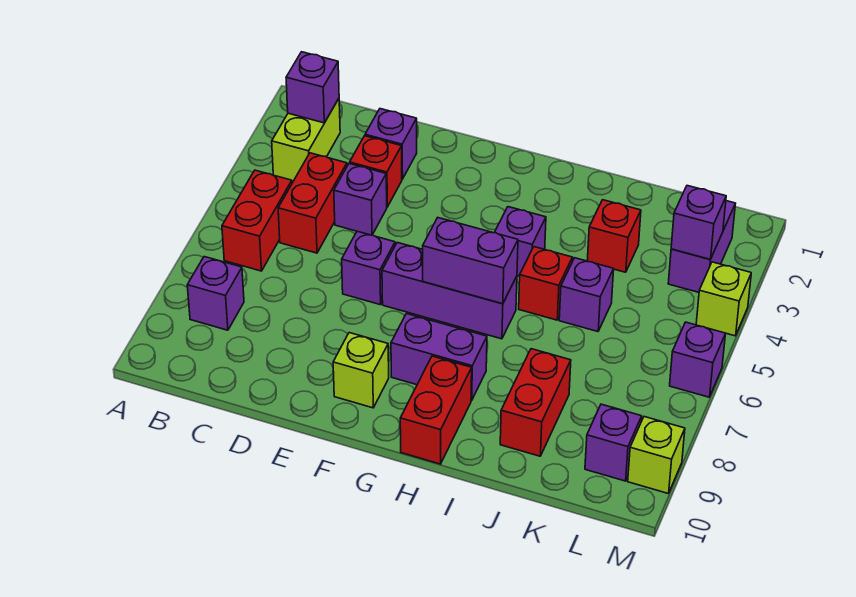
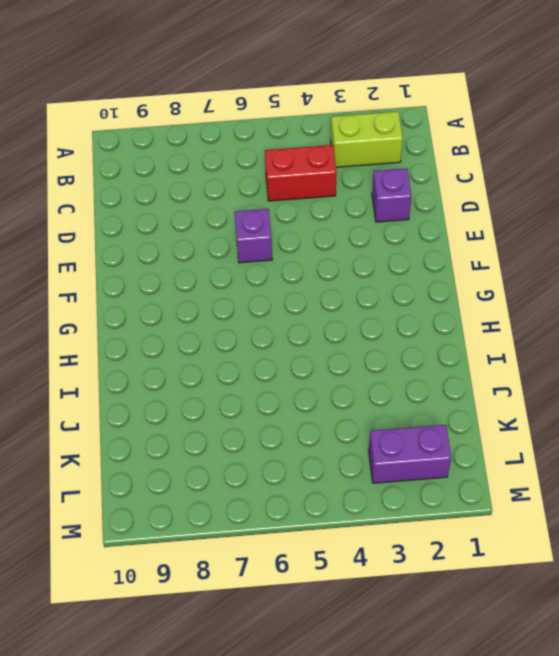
none -> red 1x2 brick [222,170,292,271]
none -> purple 1x1 brick [187,257,244,330]
none -> red 1x1 brick [350,136,402,207]

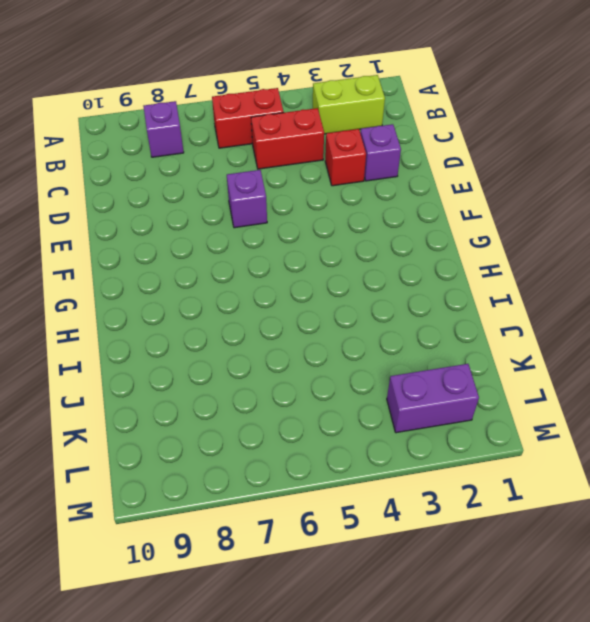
none -> purple 1x1 brick [334,163,387,235]
none -> purple 1x3 brick [382,242,517,339]
none -> lime 1x1 brick [333,333,389,408]

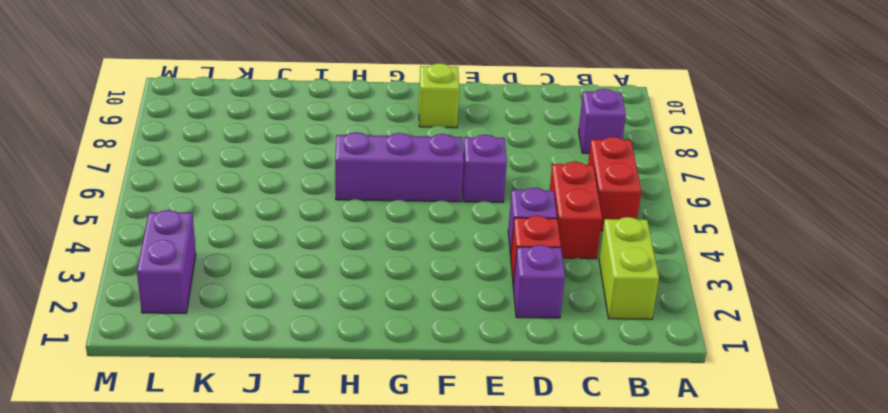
none -> purple 1x2 brick [391,314,487,400]
none -> purple 1x1 brick [494,207,546,276]
none -> red 1x2 brick [400,356,472,464]

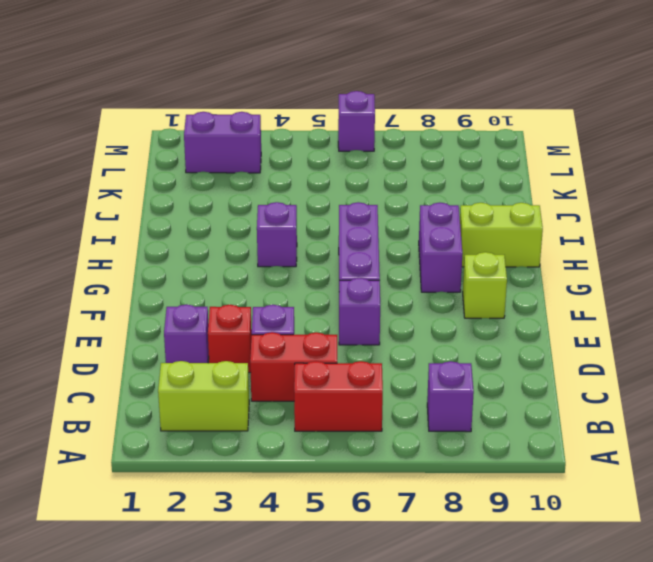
lime 1x2 brick [460,203,543,267] -> red 1x2 brick [400,356,472,464]
none -> red 1x1 brick [519,247,572,320]
none -> red 1x1 brick [587,200,641,272]
none -> purple 1x1 brick [559,258,614,332]

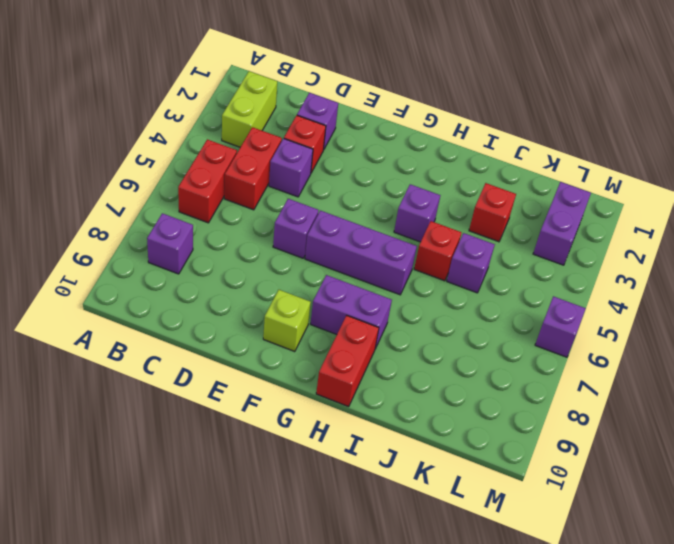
none -> red 1x2 brick [500,349,571,456]
none -> purple 1x1 brick [585,404,642,481]
none -> lime 1x1 brick [696,262,751,336]

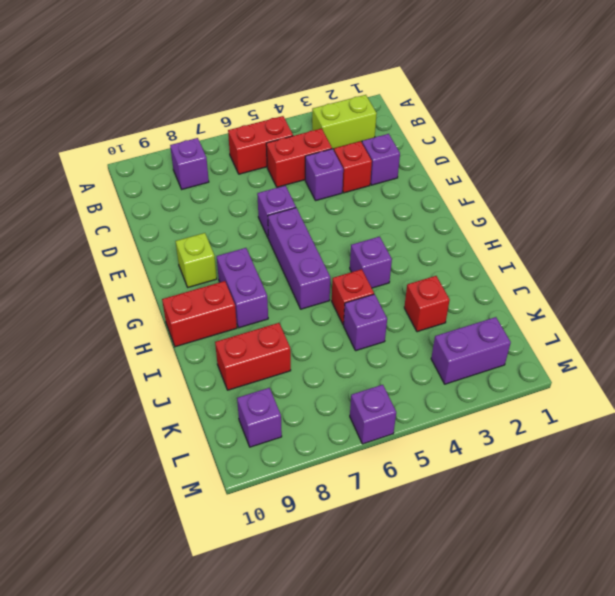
none -> lime 1x1 brick [696,262,751,336]
none -> lime 1x1 brick [628,417,685,494]
none -> purple 1x1 brick [286,52,339,123]

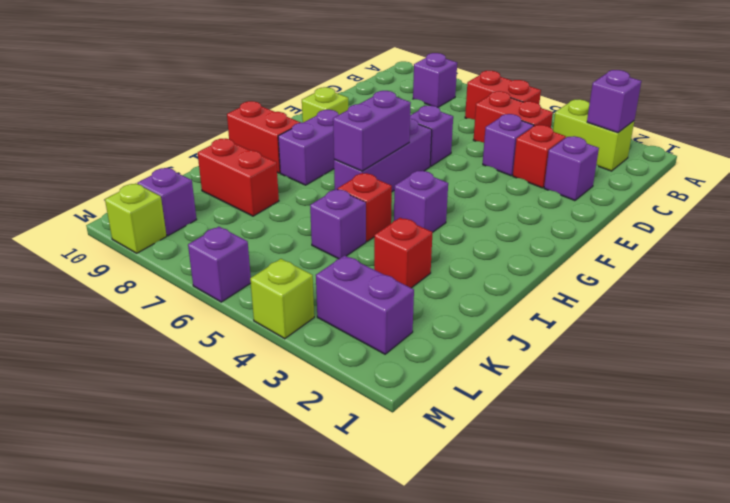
none -> purple 1x1 brick [671,186,726,260]

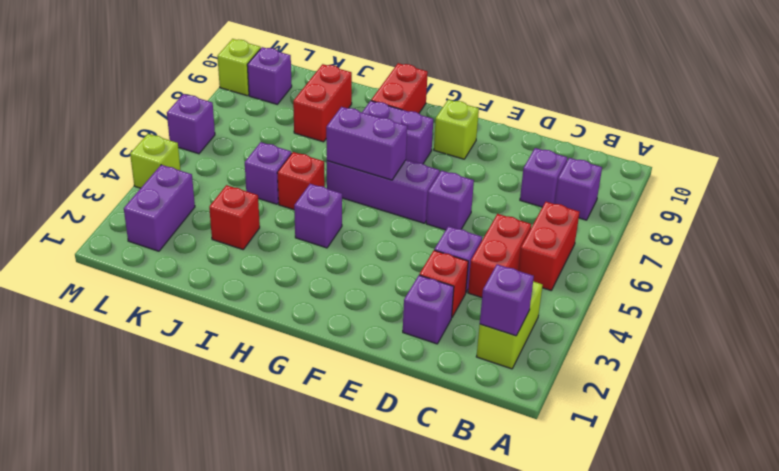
purple 1x1 brick [520,148,567,207] -> purple 1x1 brick moved to [671,186,726,260]

